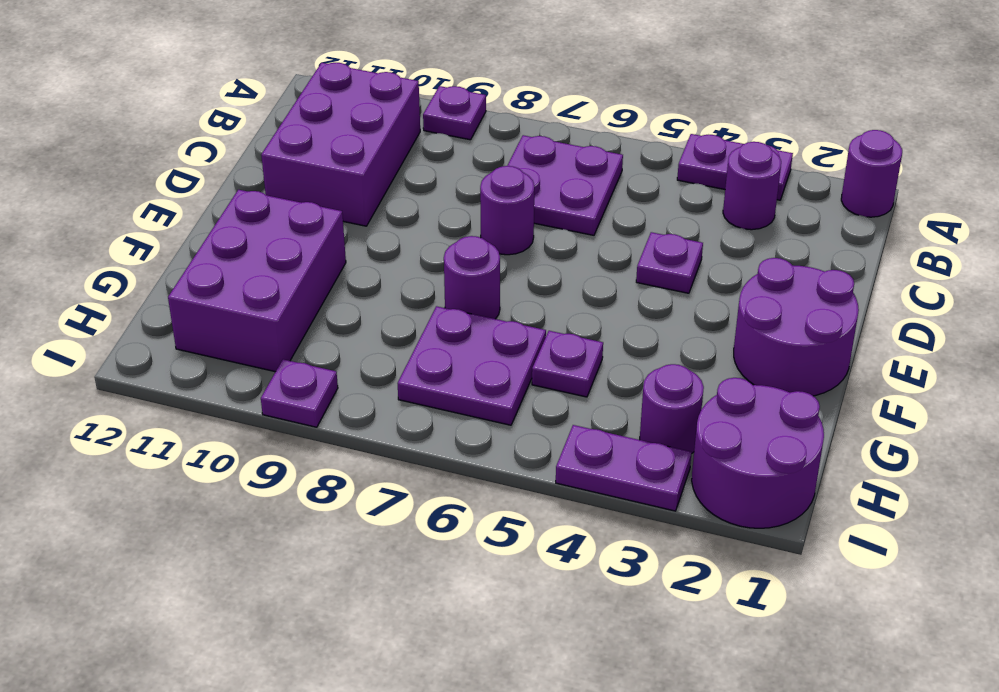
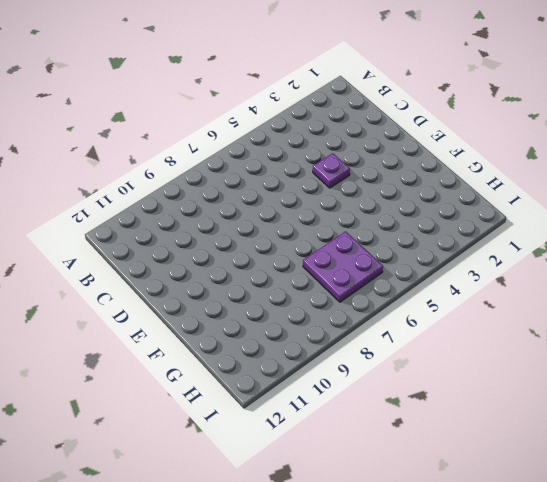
none -> purple 1x1 round brick [841,130,902,217]
none -> purple 1x2 plate [677,134,793,200]
none -> purple 1x1 plate [423,86,486,140]

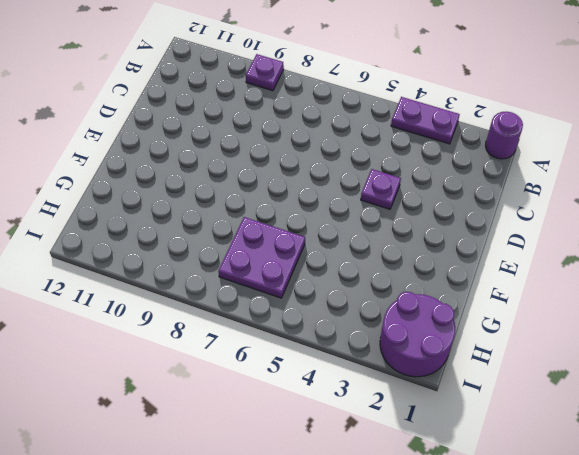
none -> purple 1x1 round brick [723,142,781,230]
none -> purple 2x2 plate [507,135,623,235]
none -> purple 2x3 brick [261,63,420,226]

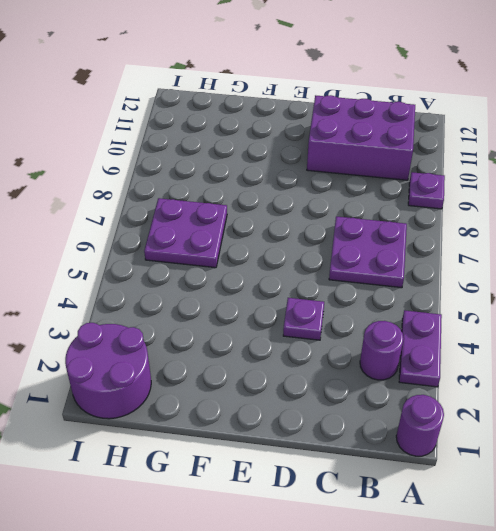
none -> purple 1x1 round brick [480,166,534,255]
none -> purple 2x2 round brick [734,258,859,396]
none -> purple 1x1 round brick [444,236,500,319]

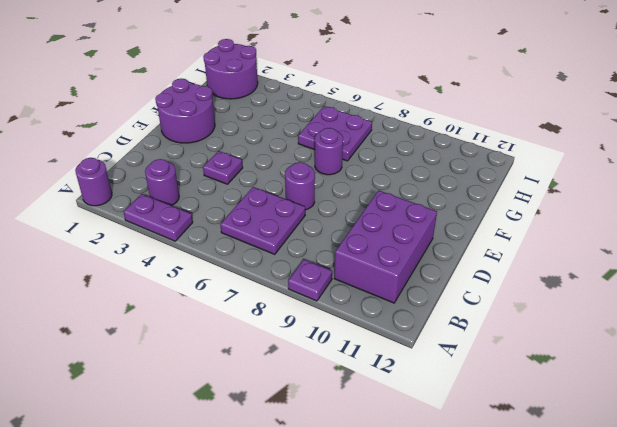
none -> purple 2x3 brick [168,190,346,372]
none -> purple 1x1 plate [532,331,603,397]
none -> purple 1x1 round brick [640,364,704,453]

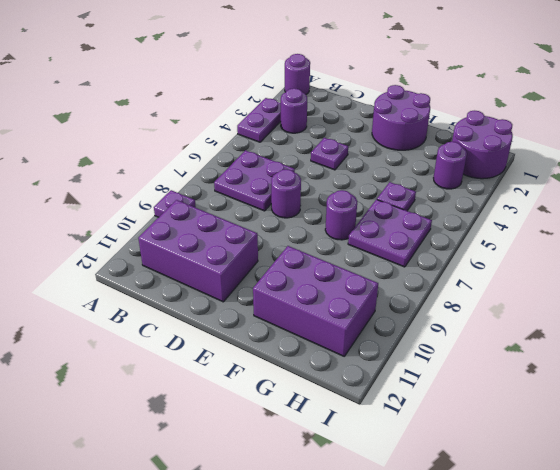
none -> purple 1x2 plate [556,425,692,511]
none -> purple 1x1 plate [261,359,338,427]

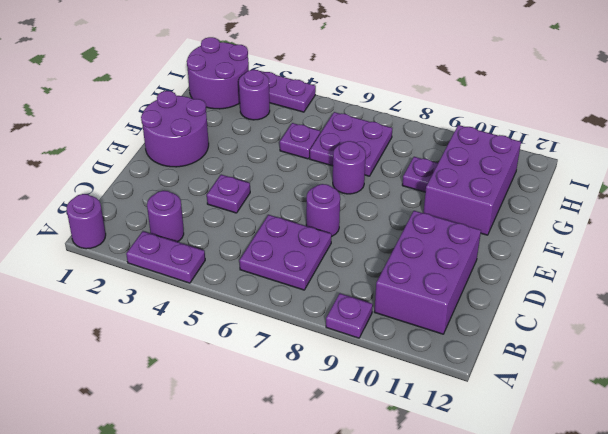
purple 1x1 plate [402,157,438,192] -> purple 1x1 plate moved to [261,359,338,427]

